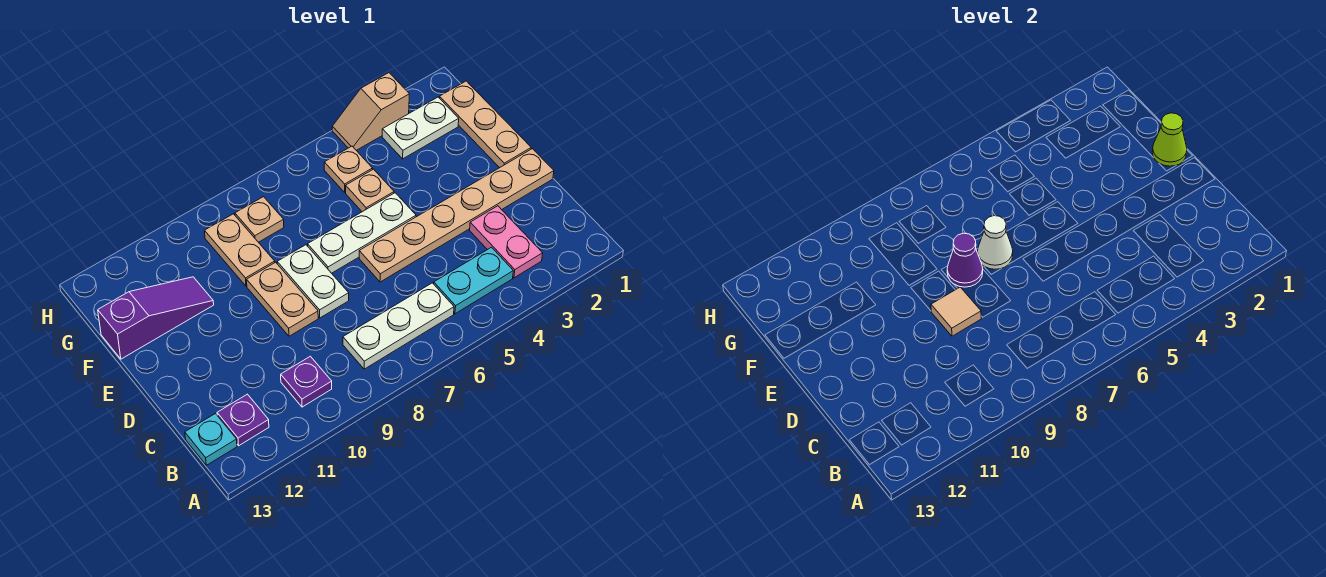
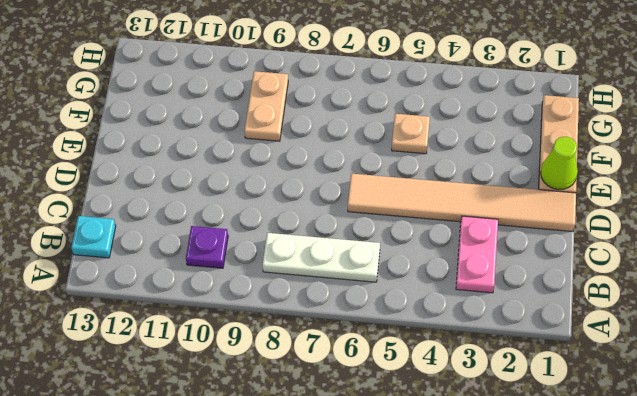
tan 1x6 tile [348,174,576,232] -> tan 1x6 plate [359,149,554,282]
none -> cyan 1x2 plate [434,247,513,314]
none -> purple 1x1 plate [217,394,269,446]
none -> white 1x2 plate [277,245,349,318]

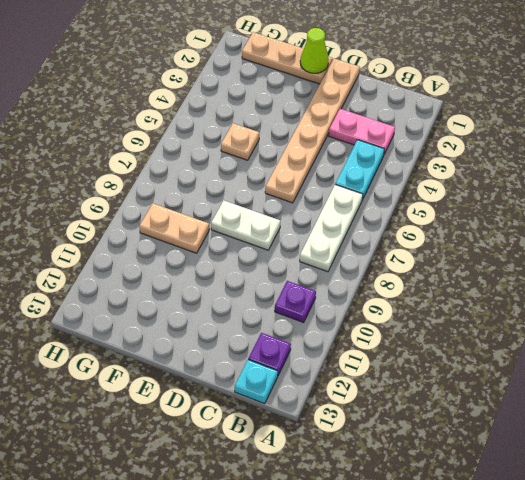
none -> tan 1x2 plate [247,262,318,336]
none -> white 1x3 plate [308,193,416,273]
none -> purple 1x3 slope [98,277,214,359]

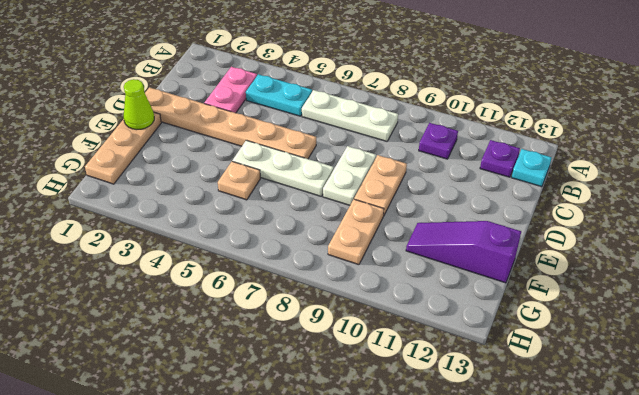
none -> white 1x2 plate [382,97,459,159]
none -> tan 1x1 plate [324,146,373,192]
none -> tan 1x1 plate [235,197,284,242]

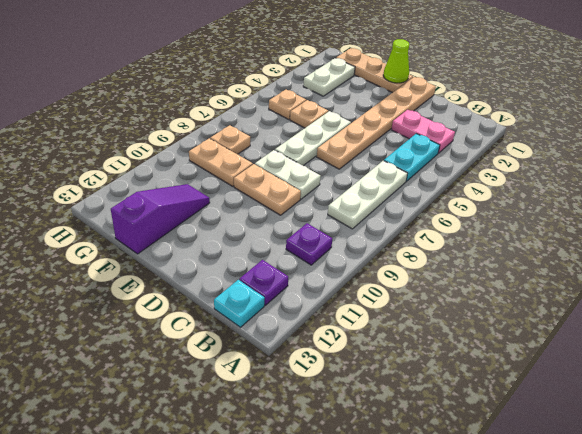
none -> tan 1x2 slope [332,73,409,150]
none -> tan 1x1 tile [931,287,981,336]
none -> white 1x1 cone [978,216,1013,269]

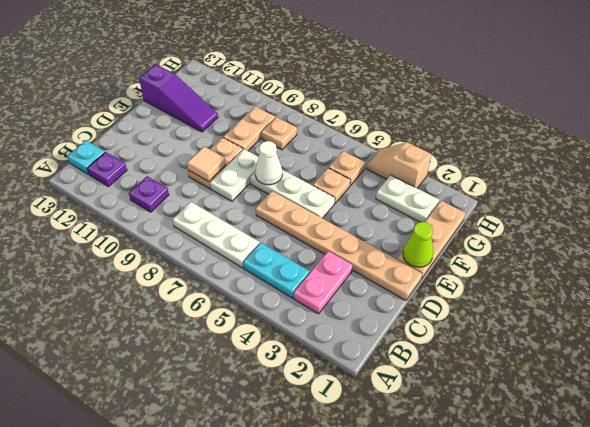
none -> purple 1x1 cone [947,233,983,287]

